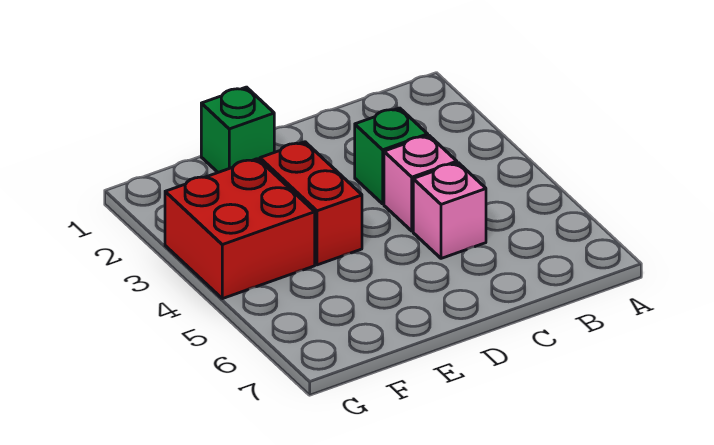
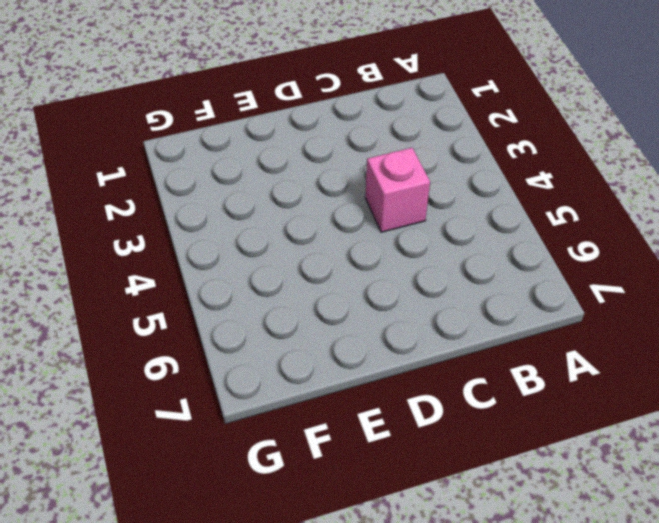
none -> green 1x1 brick [355,108,428,204]
none -> pink 1x1 brick [413,163,486,258]

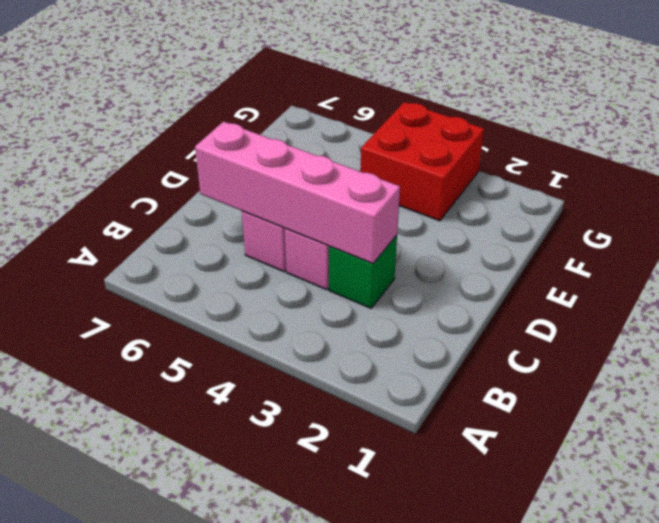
pink 1x4 brick [195,121,400,264] -> none
none -> green 1x1 brick [201,87,274,172]
none -> red 1x2 brick [260,142,362,265]

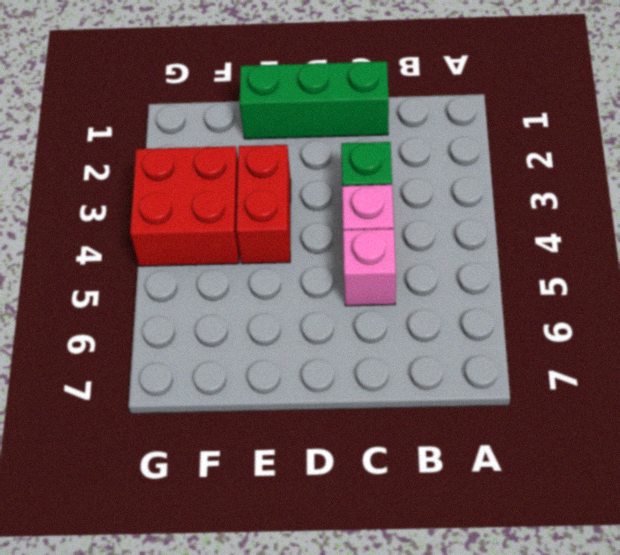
green 1x3 brick [240,61,389,139] -> green 1x1 brick [201,87,274,172]

